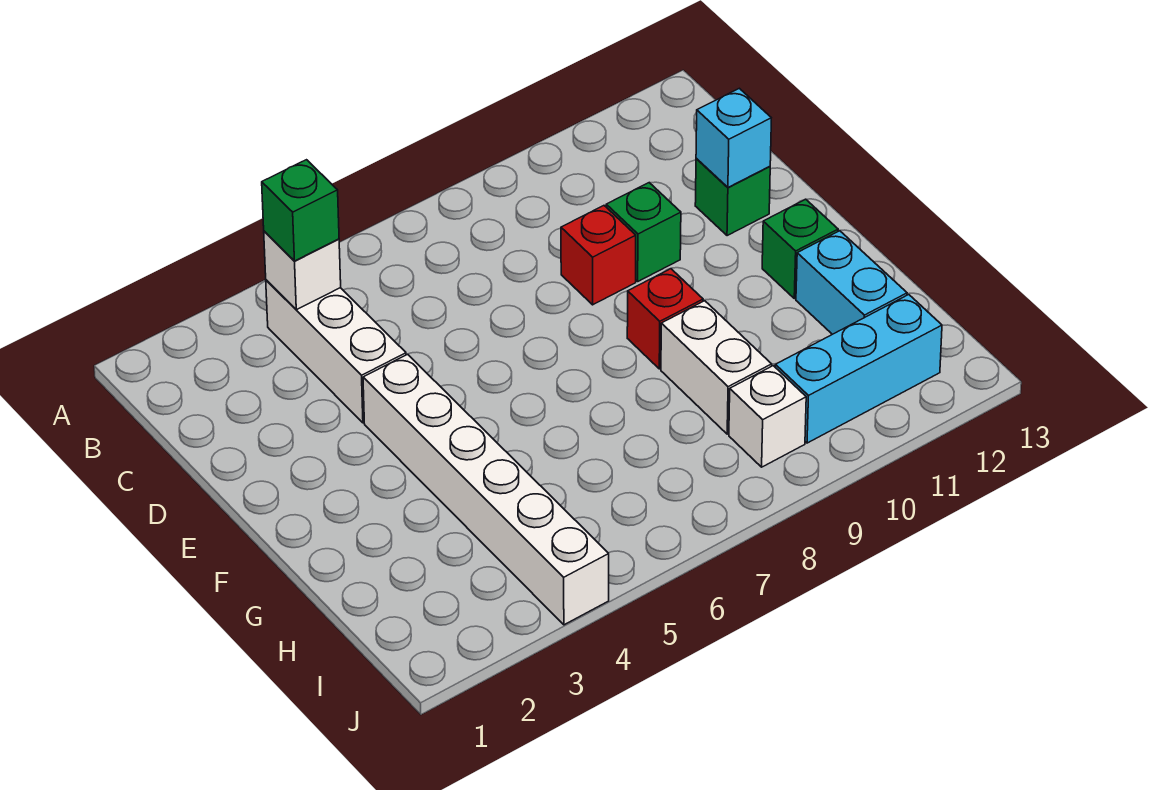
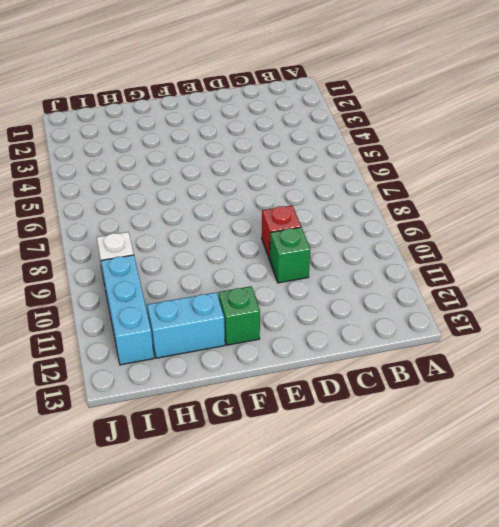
none -> white 1x3 brick [266,280,406,423]
none -> green 1x1 brick [695,158,770,236]
none -> white 1x6 brick [363,354,609,625]

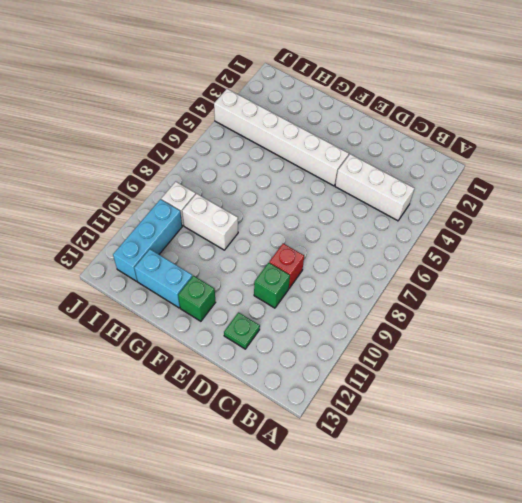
green 1x1 plate [224,312,260,349] -> green 1x1 brick [695,158,770,236]
none -> red 1x1 brick [627,269,703,369]
none -> white 1x1 brick [264,231,341,310]
none -> cyan 1x1 brick [696,88,771,187]

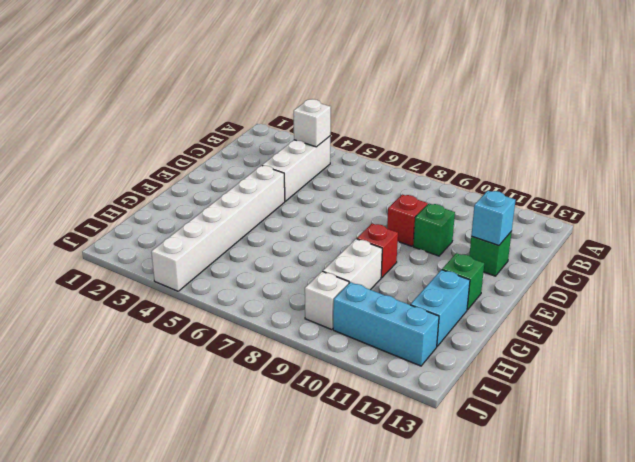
none -> green 1x1 brick [262,160,339,261]

